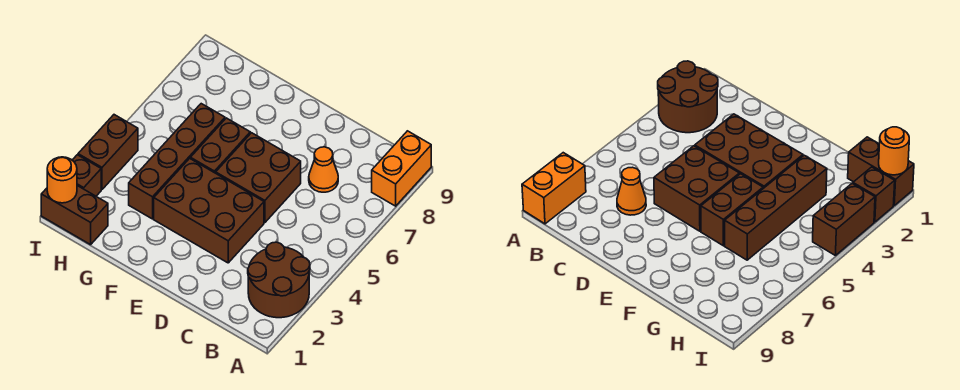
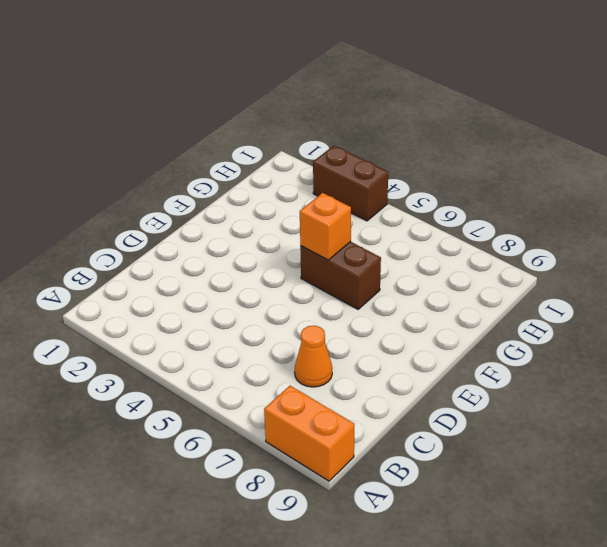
orange 1x1 brick [300,193,351,260] -> none
none -> brown 2x2 round brick [248,242,310,318]
none -> brown 2x3 brick [154,158,264,263]

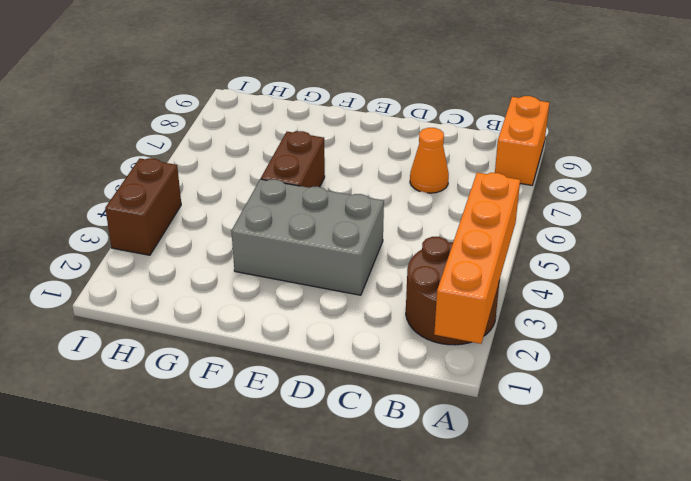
orange 1x4 brick [434,173,520,344] -> none
grey 2x3 brick [231,179,384,295] -> brown 2x3 brick [154,158,264,263]
none -> brown 2x2 brick [216,133,301,223]
none -> brown 1x4 brick [129,104,225,219]

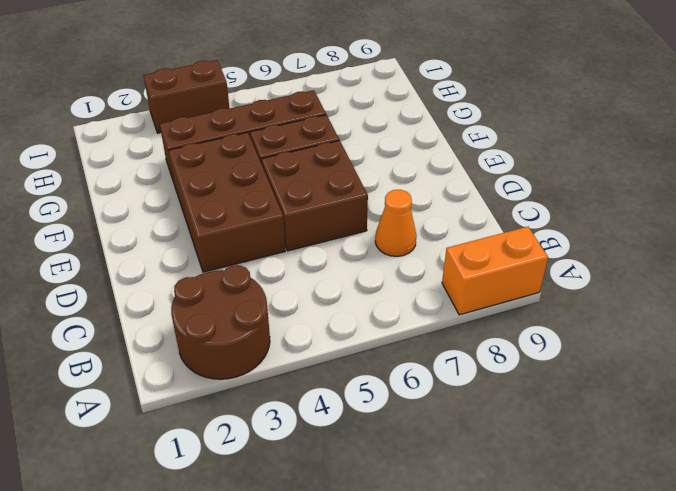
none -> brown 1x2 brick [41,186,108,245]
none -> brown 1x1 brick [72,155,101,196]

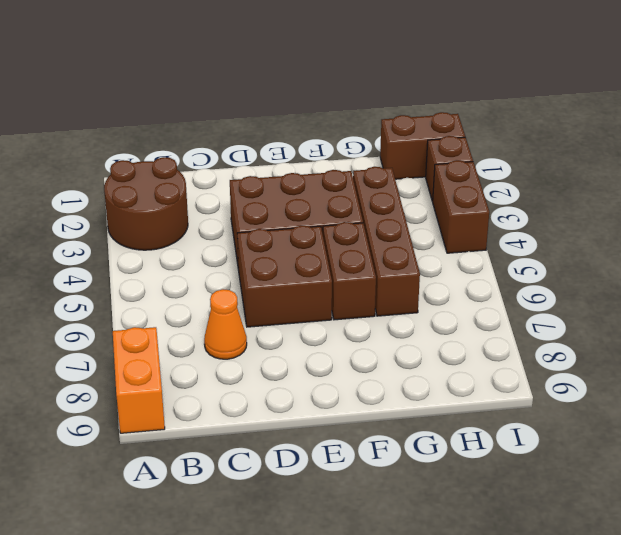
none -> orange 1x1 round brick [47,157,77,203]

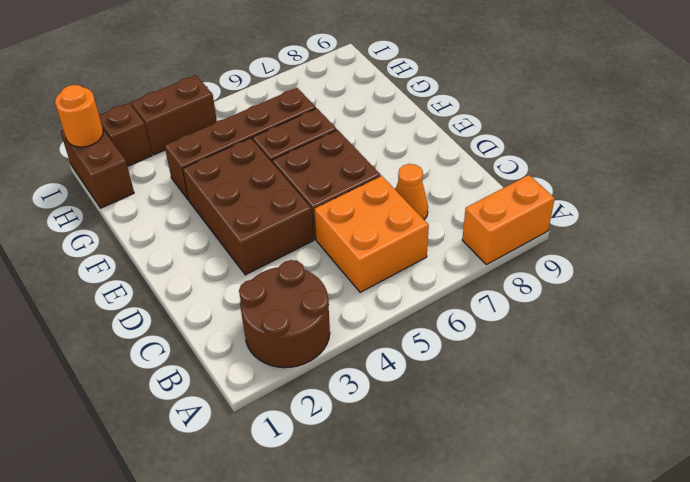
orange 2x2 brick [314,176,429,292] -> none

